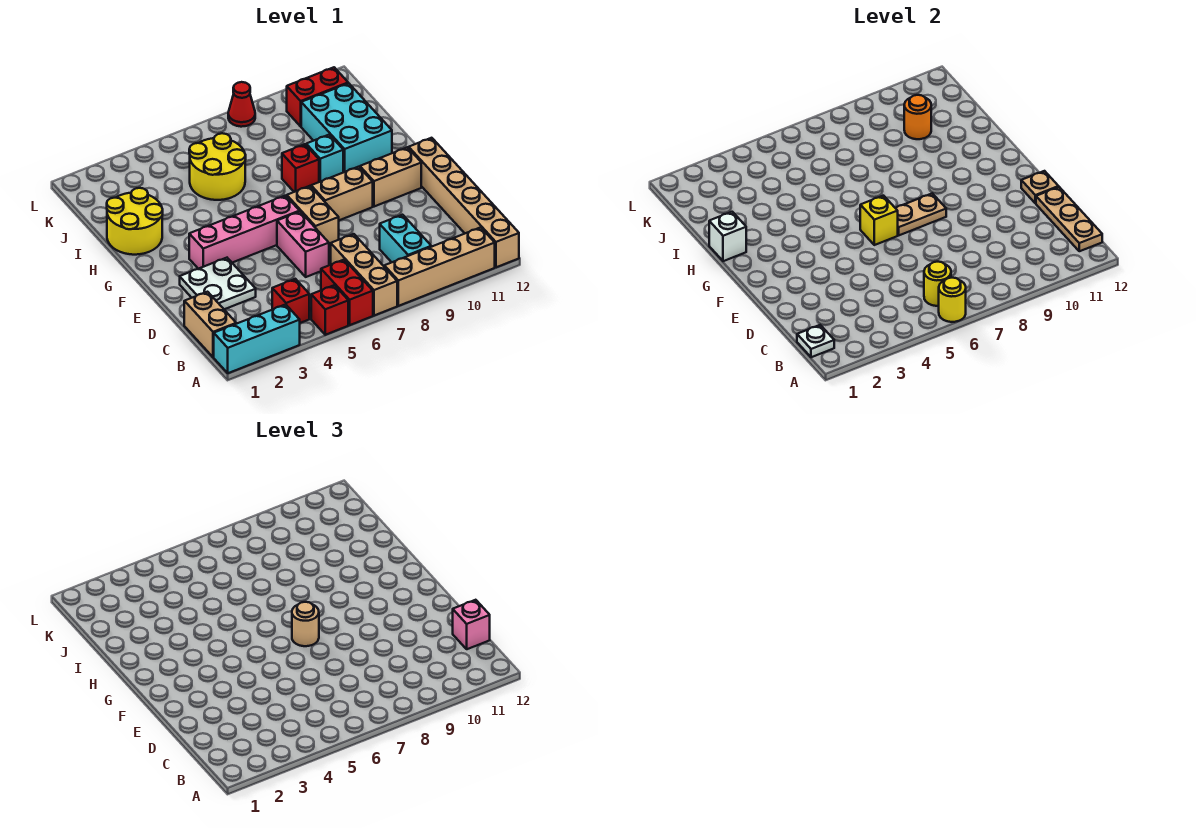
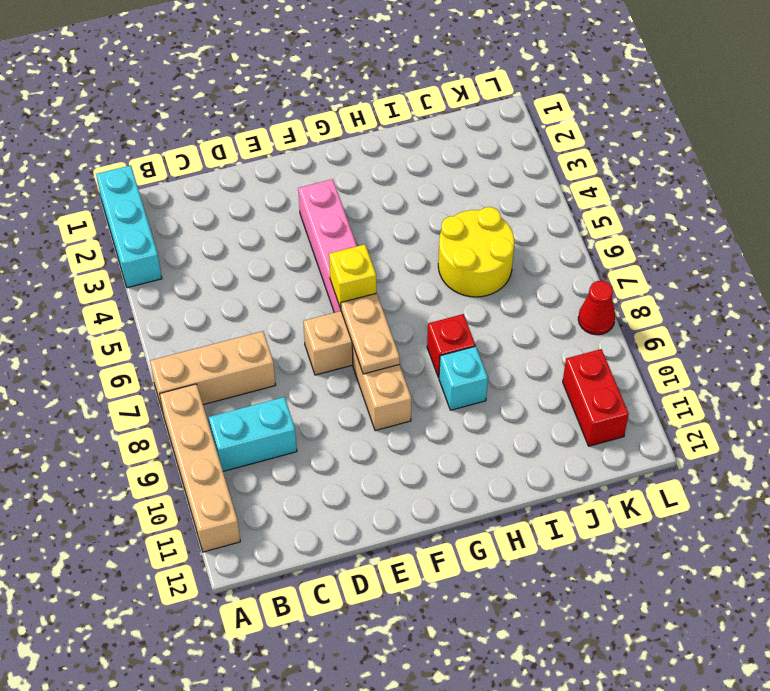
none -> red 1x1 brick [311,285,348,335]
none -> red 1x2 brick [321,260,373,325]
none -> tan 1x6 brick [409,138,519,267]
none -> tan 1x2 brick [184,292,236,357]

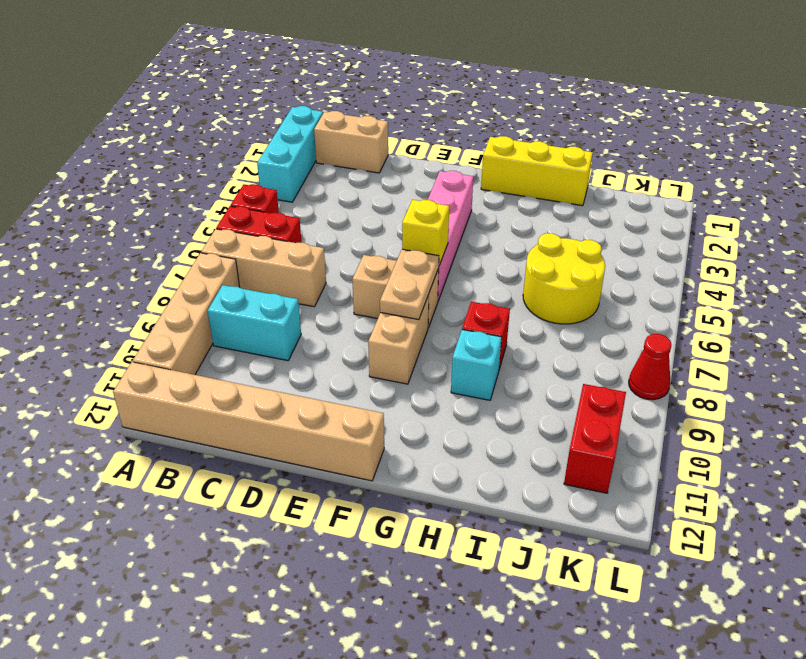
yellow 1x3 brick [481,136,593,206] -> yellow 2x2 round brick [107,188,163,255]
none -> red 1x1 brick [272,279,309,323]
none -> white 2x2 plate [180,258,256,309]
none -> pink 1x2 brick [277,212,329,277]
none -> tan 1x2 brick [360,147,421,207]

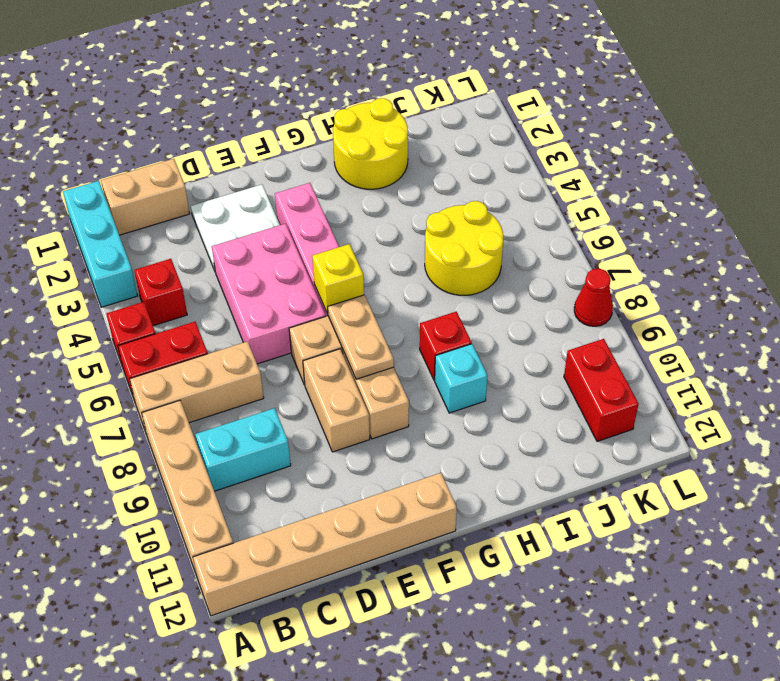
pink 2x3 brick [212,224,326,364] -> pink 1x2 brick [277,212,329,277]
tan 1x2 brick [303,349,370,452] -> tan 1x2 brick moved to [360,147,421,207]
none -> cyan 2x3 brick [301,83,392,172]
none -> yellow 1x1 round brick [939,278,966,322]
none -> white 1x1 plate [797,325,834,357]
none -> yellow 1x1 round brick [924,262,951,306]

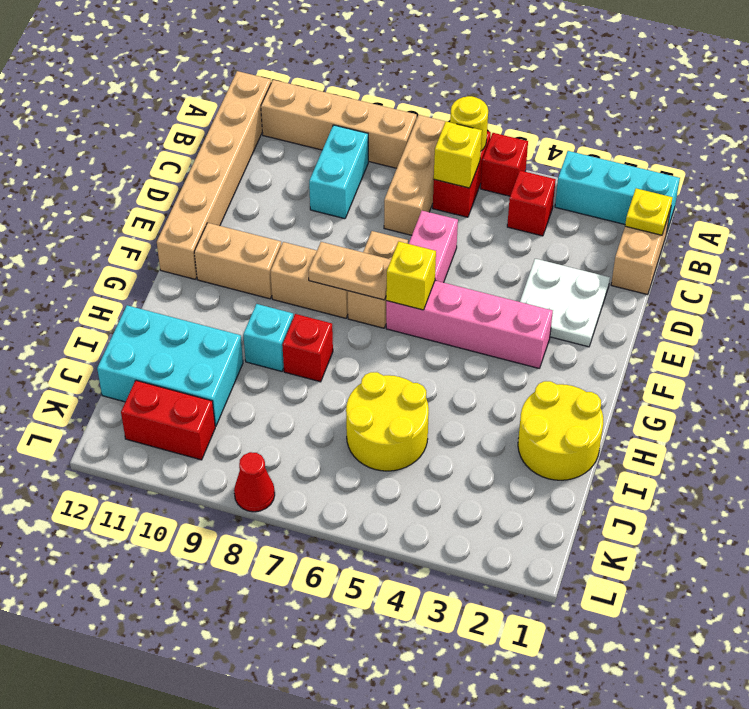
yellow 1x1 plate [625,188,673,235] -> white 1x1 plate [797,325,834,357]
yellow 1x1 brick [434,122,482,188] -> yellow 1x1 round brick [924,262,951,306]
cyan 2x3 brick [97,305,243,426] -> cyan 2x3 brick turned to [301,83,392,172]
none -> tan 1x3 plate [1036,187,1102,251]
none -> tan 1x1 plate [1021,171,1059,203]
none -> white 1x1 brick [709,212,746,261]
none -> orange 1x1 round brick [904,95,931,139]

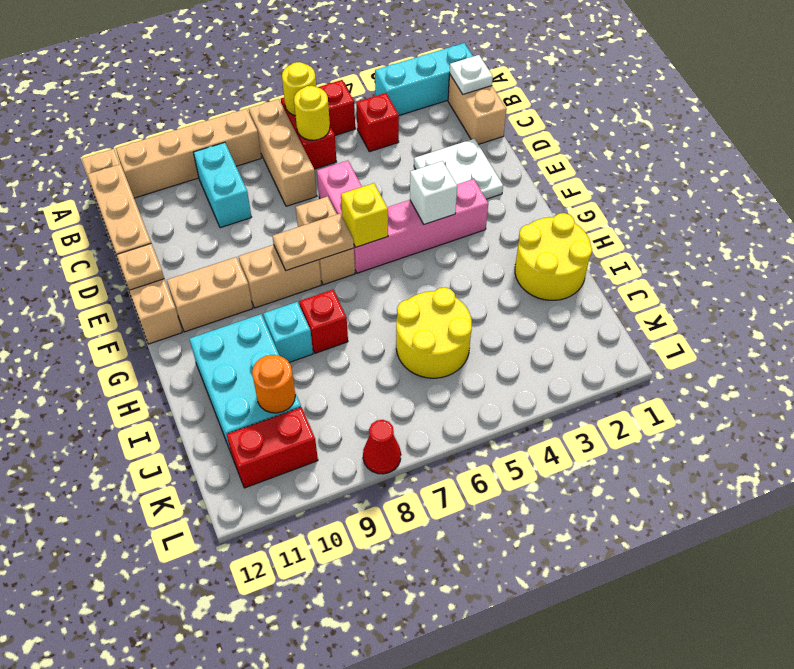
white 1x1 brick [410,161,457,224] -> white 1x1 brick moved to [709,212,746,261]
none -> pink 1x1 brick [453,600,490,649]
none -> tan 1x1 round brick [292,602,319,646]

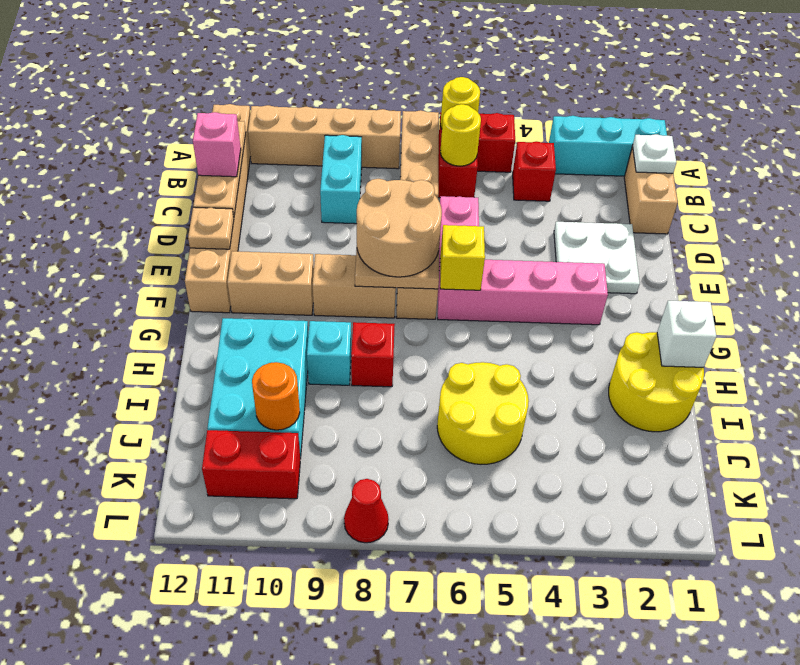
tan 2x2 round brick [357,179,442,277] -> tan 1x1 round brick [292,602,319,646]

